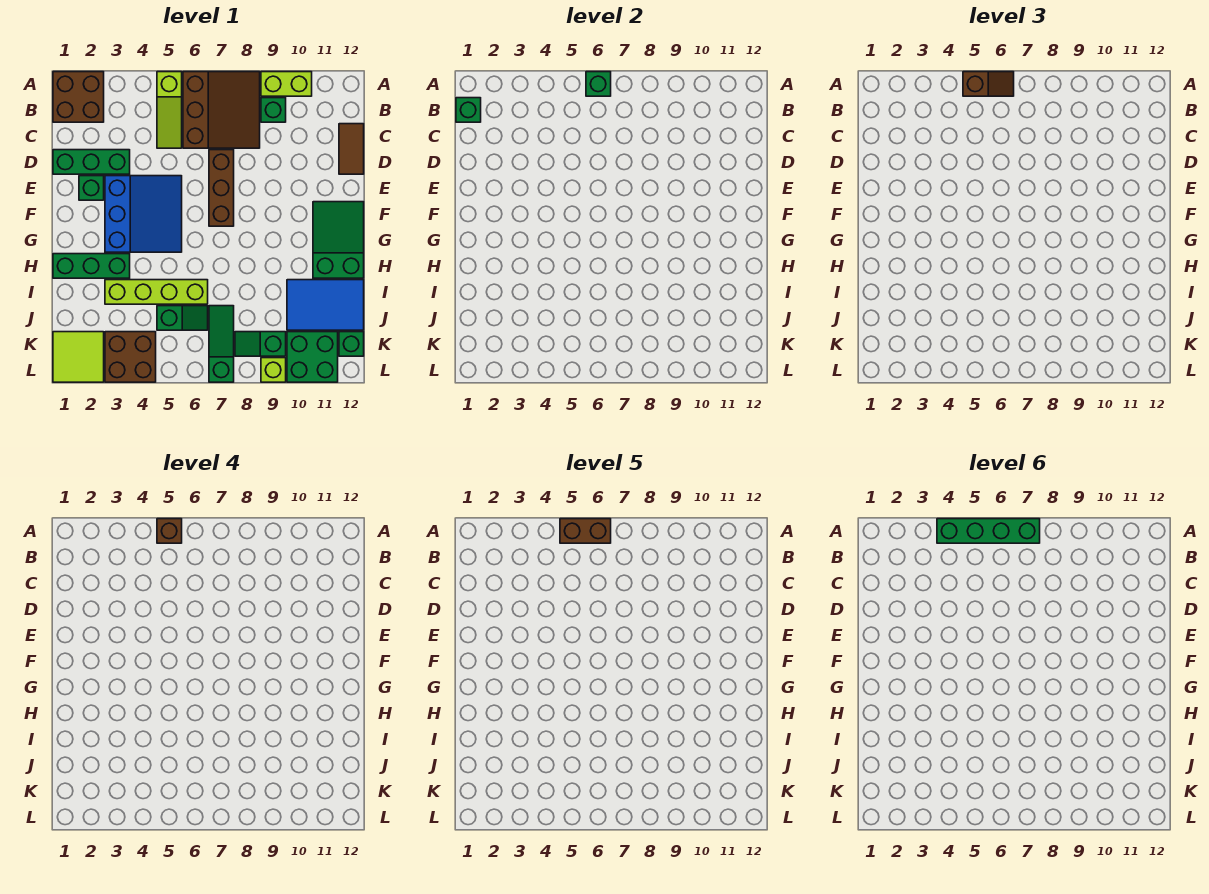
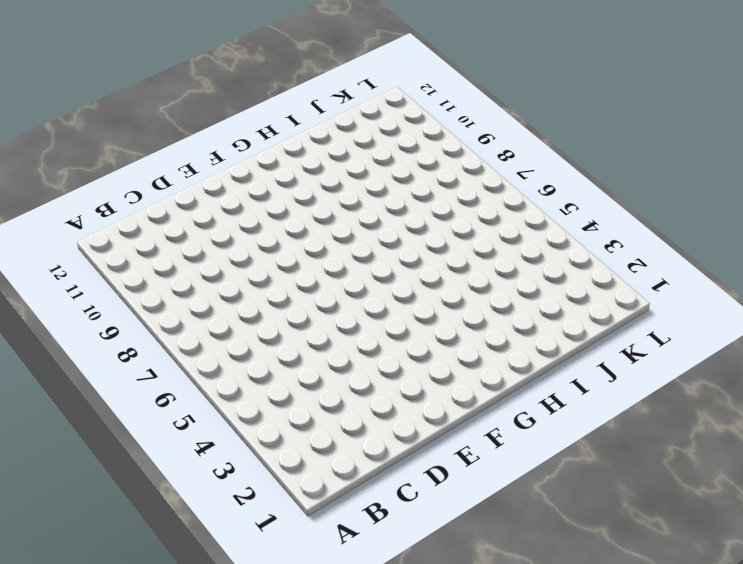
none -> brown 2x2 brick [53,72,104,122]
none -> lime 1x3 slope [157,72,182,148]
none -> brown 3x3 slope [183,72,260,148]

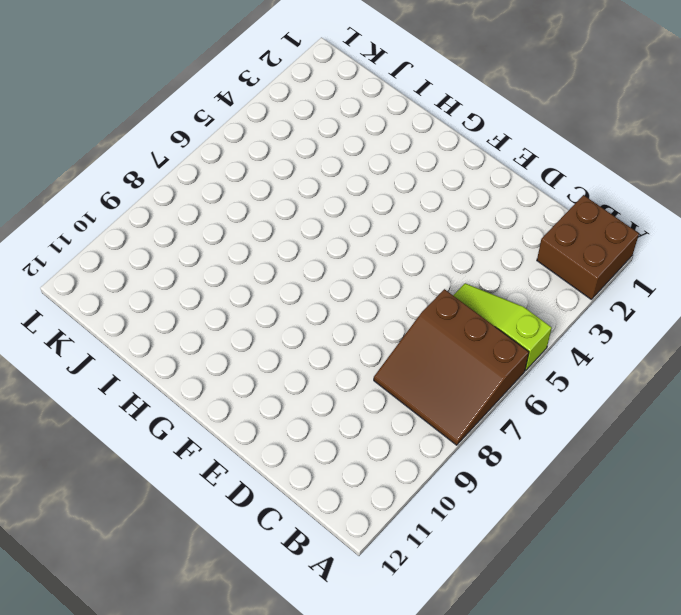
none -> lime 1x2 brick [261,72,312,96]
none -> green 1x1 brick [261,98,286,122]
none -> brown 1x2 tile [339,124,364,174]

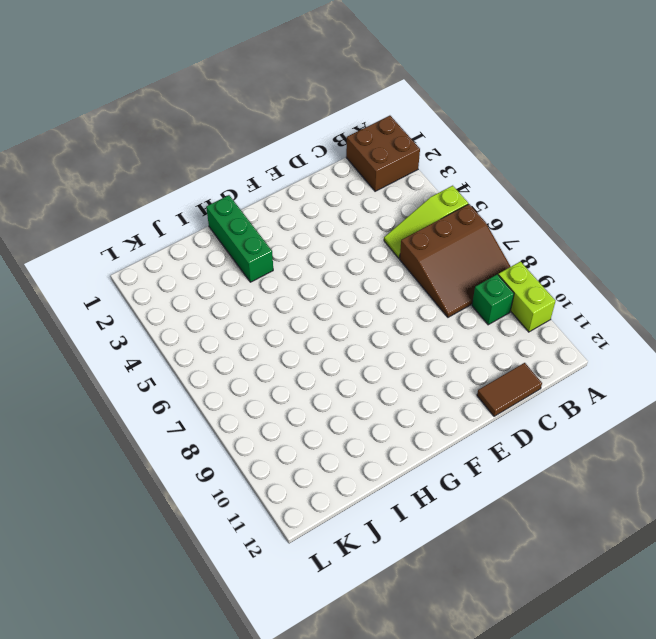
none -> green 1x3 brick [53,150,130,174]
none -> brown 1x3 brick [209,150,234,226]
none -> green 1x1 brick [79,176,104,200]

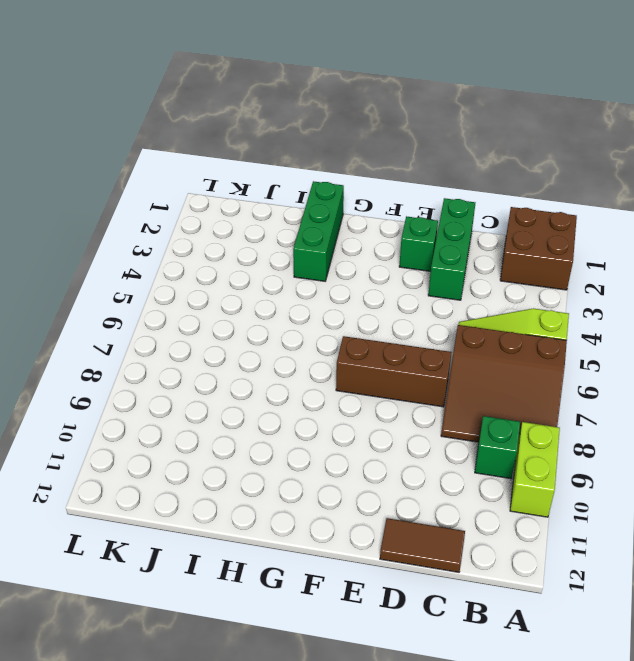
none -> blue 3x3 slope [105,176,182,252]
none -> green 2x3 slope [313,202,364,278]
none -> lime 1x4 brick [105,280,208,304]

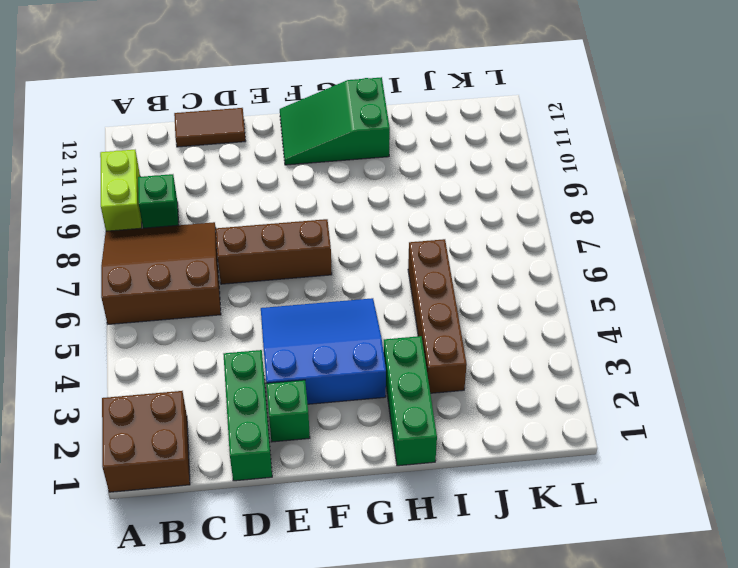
brown 1x4 brick [408,239,467,393] -> lime 1x4 brick [105,280,208,304]
none -> lime 1x3 slope [157,72,182,148]
none -> blue 2x3 tile [287,280,364,330]
none -> green 1x2 slope [157,306,208,330]

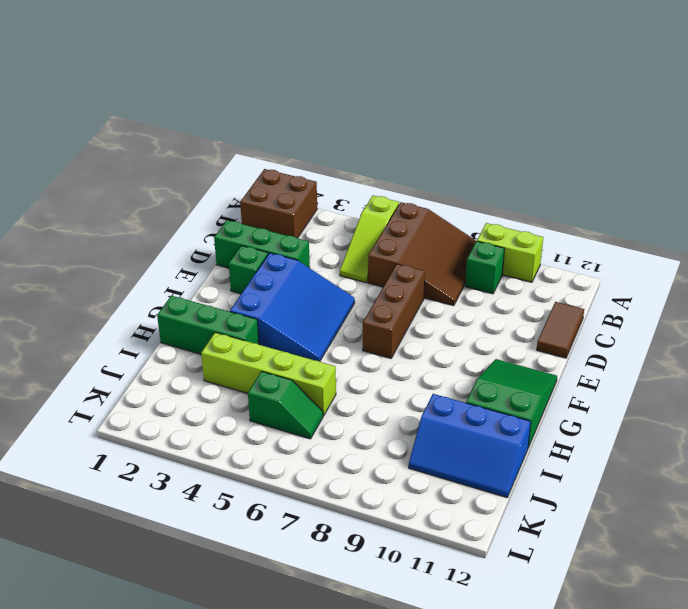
blue 2x3 slope [409,394,531,497] -> blue 2x3 tile [287,280,364,330]
none -> green 1x3 slope [209,306,234,382]
none -> lime 2x2 tile [53,332,104,382]
none -> brown 2x2 brick [105,332,156,382]

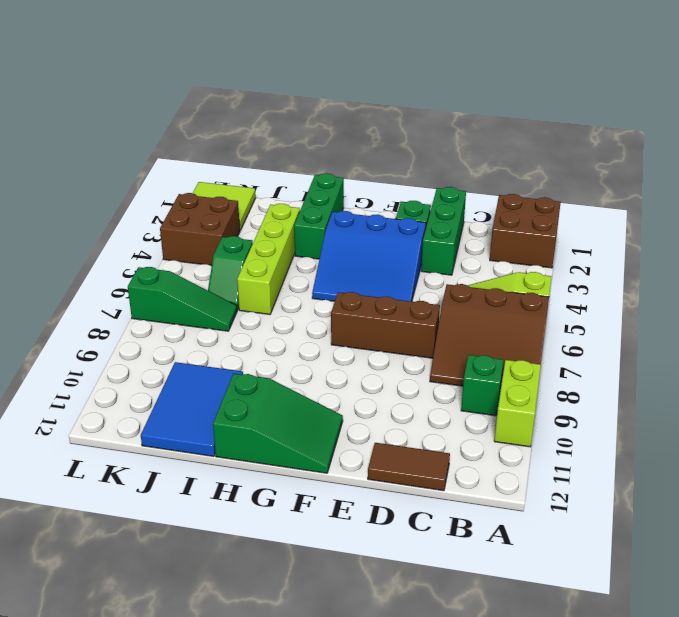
none -> green 1x2 slope [235,332,286,356]
none -> green 2x2 brick [287,332,338,382]
none -> green 1x1 brick [339,332,364,356]

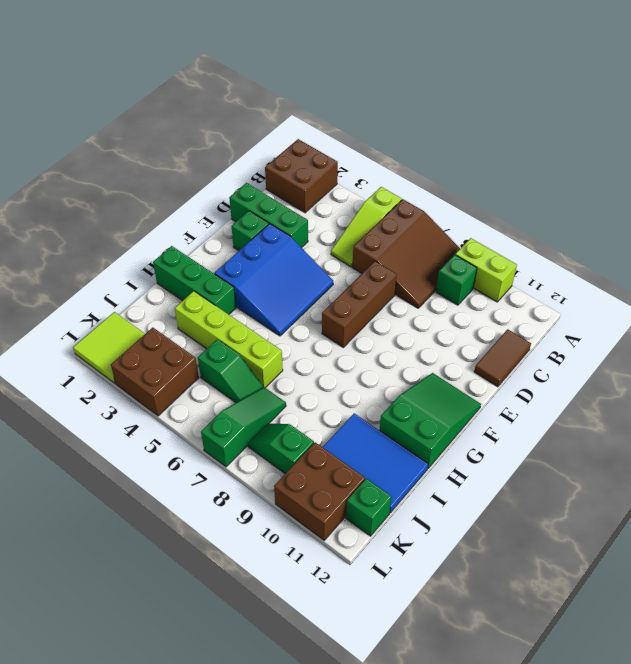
brown 2x2 brick [274,442,365,540] -> green 2x2 brick [287,332,338,382]
none -> lime 1x1 brick [261,358,286,382]
none -> green 1x1 brick [586,72,611,96]
none -> green 1x1 brick [456,98,481,122]

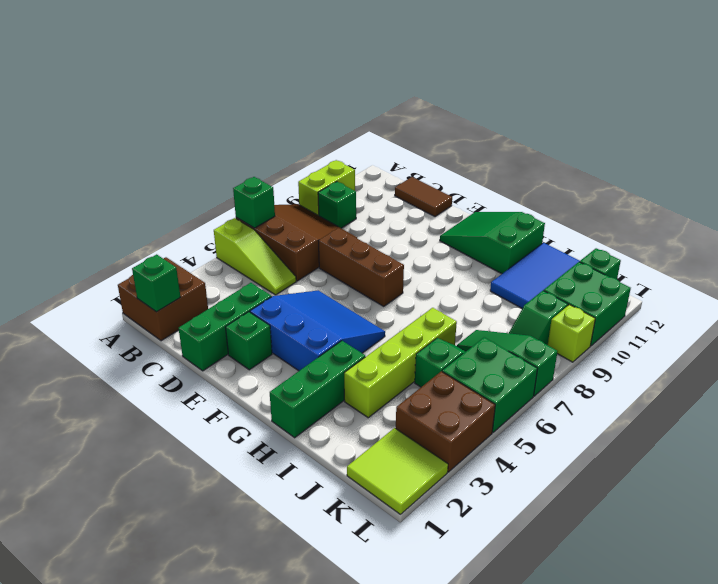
green 2x2 brick [442,337,538,433] -> none
none -> brown 1x2 slope [963,72,1014,96]
none -> brown 1x1 brick [157,519,182,543]
none -> brown 1x2 brick [560,519,611,543]

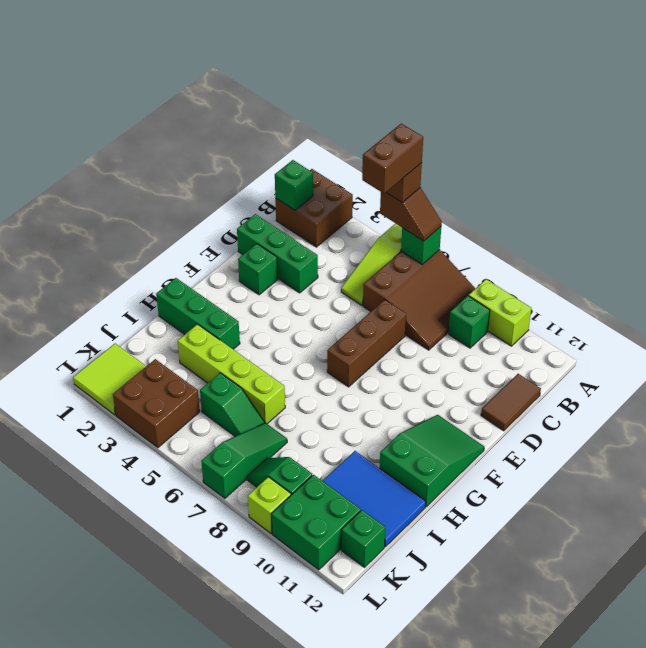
brown 1x2 brick [362,124,423,194] -> brown 1x2 brick turned to [560,519,611,543]
none -> blue 3x3 slope [105,176,182,252]
none -> green 1x4 brick [937,519,1040,543]

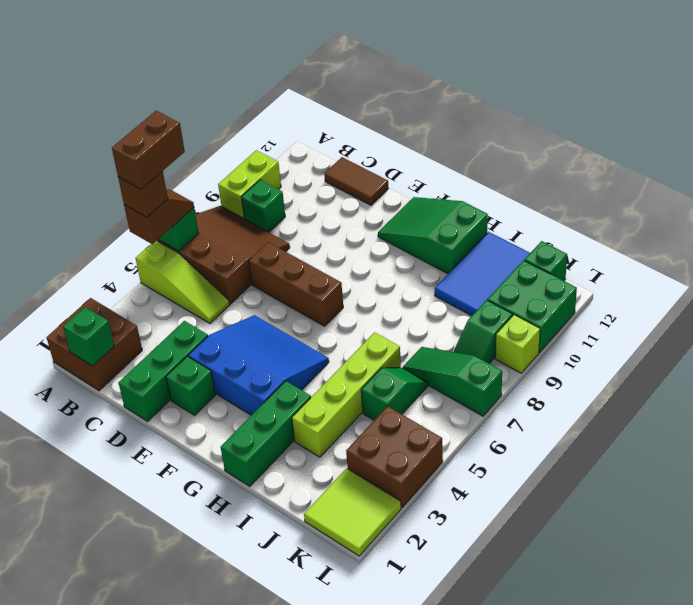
none -> green 1x4 brick [937,519,1040,543]

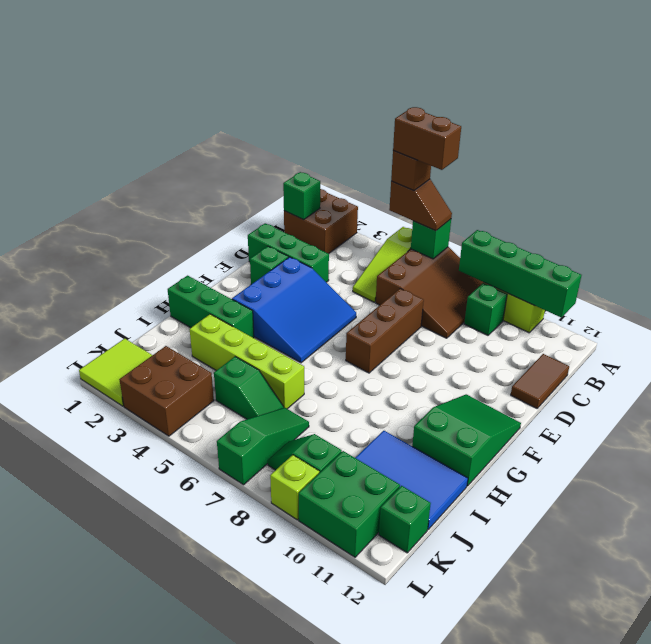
green 1x4 brick [459,230,582,318] -> green 1x4 brick moved to [937,519,1040,543]

